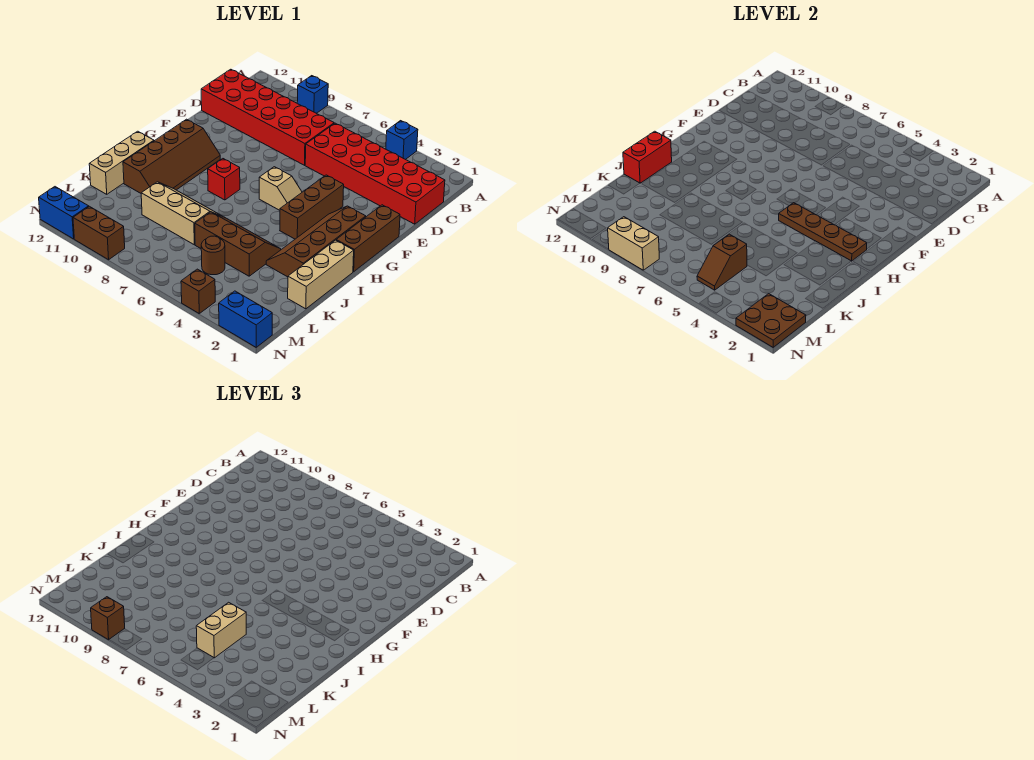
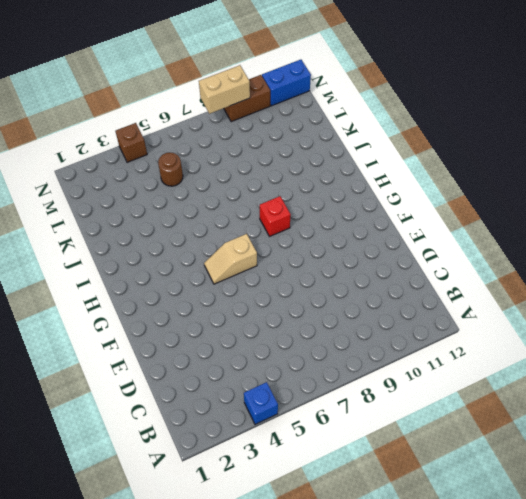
none -> blue 1x1 brick [297,76,328,113]
none -> red 2x6 brick [305,123,445,224]
none -> red 2x6 brick [201,69,334,165]

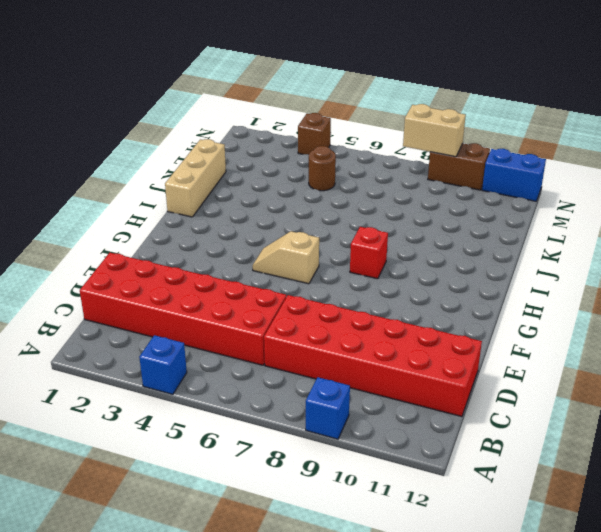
none -> brown 1x3 brick [336,205,400,272]
none -> brown 1x3 brick [280,175,344,239]
none -> brown 2x4 slope [266,206,366,277]

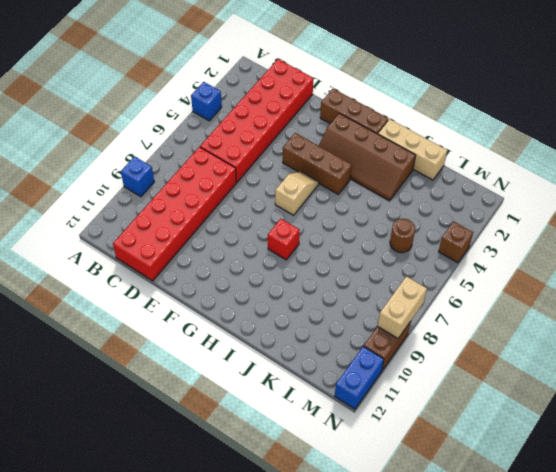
none -> brown 2x4 slope [123,119,220,193]
none -> tan 1x3 brick [89,131,154,194]
none -> brown 2x3 slope [195,212,281,276]

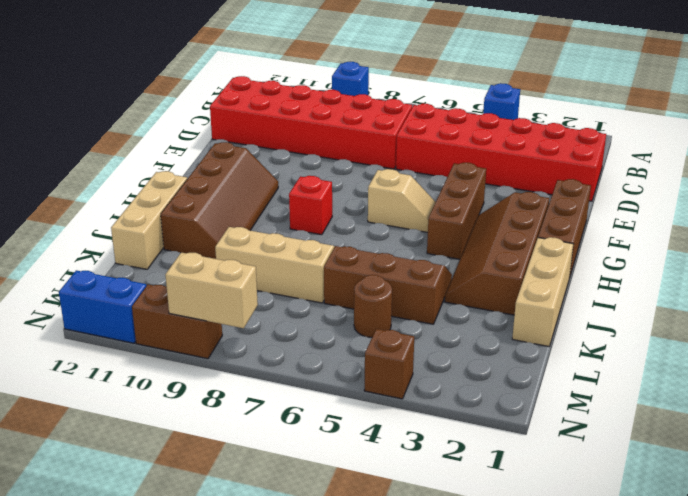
none -> blue 1x2 brick [219,291,272,347]
none -> brown 1x4 plate [779,203,867,261]
none -> red 1x2 brick [623,131,672,183]

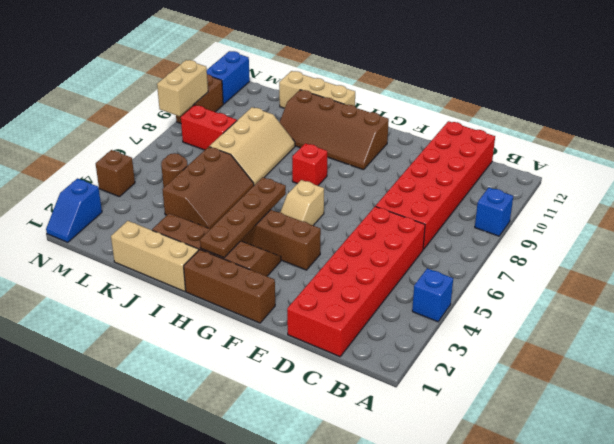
red 1x2 brick [181,105,237,150] -> red 1x2 brick moved to [623,131,672,183]
blue 1x2 slope [46,179,102,242] -> blue 1x2 brick [219,291,272,347]
none -> brown 1x2 slope [697,234,747,290]
none -> brown 2x2 plate [736,294,806,347]
none -> tan 1x2 brick [196,602,246,658]

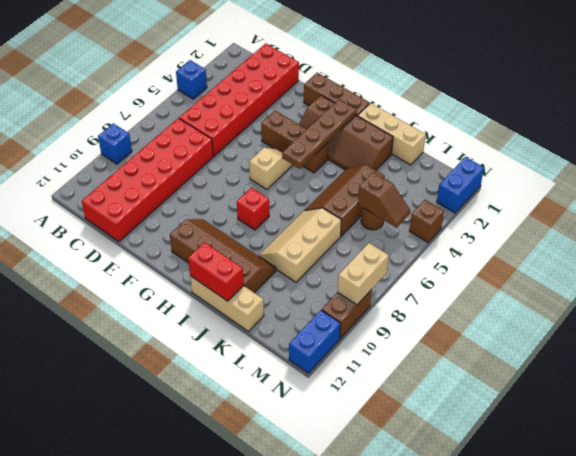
none -> brown 2x2 plate [736,294,806,347]
none -> tan 1x2 brick [196,602,246,658]
none -> brown 1x1 brick [91,597,125,640]

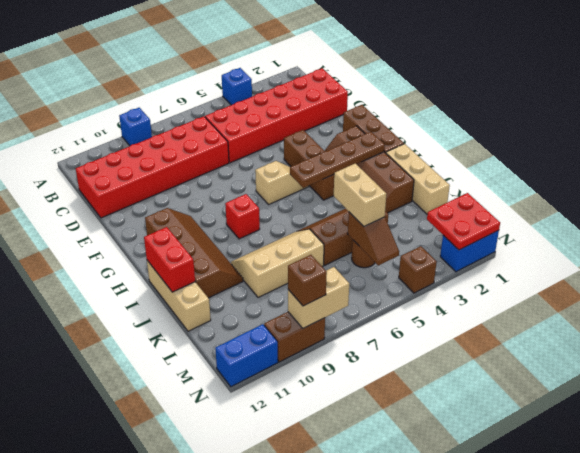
red 2x2 plate [427,193,500,250] -> brown 2x2 plate [736,294,806,347]

